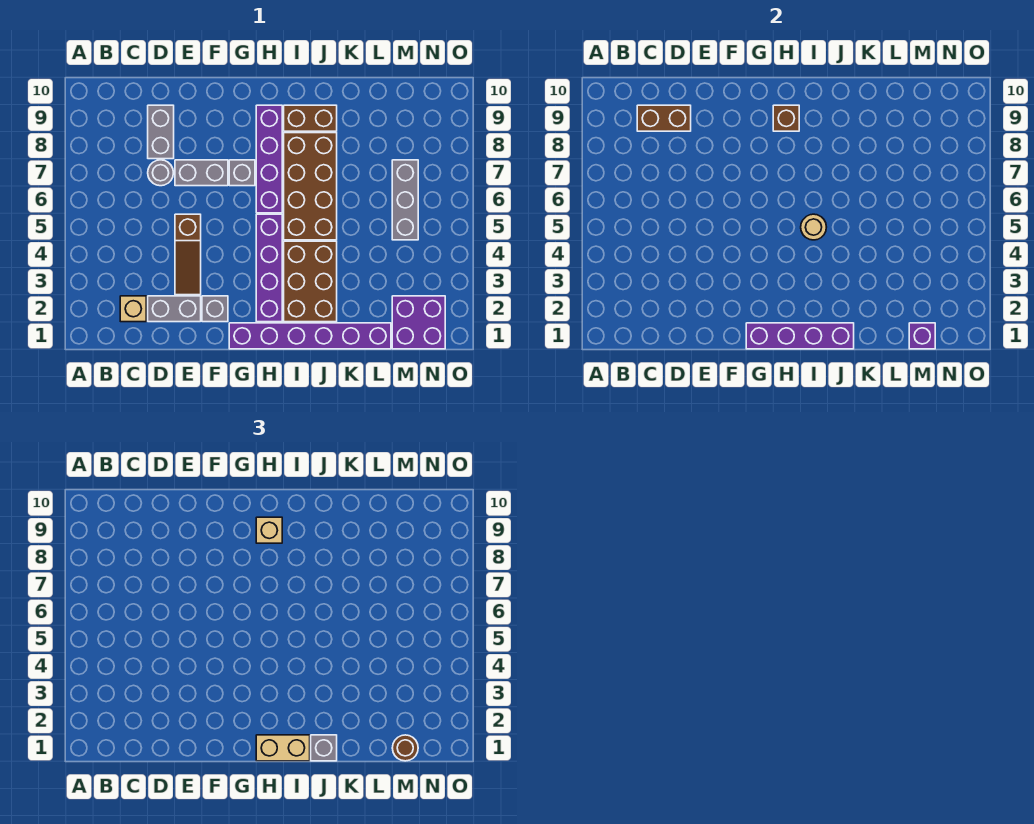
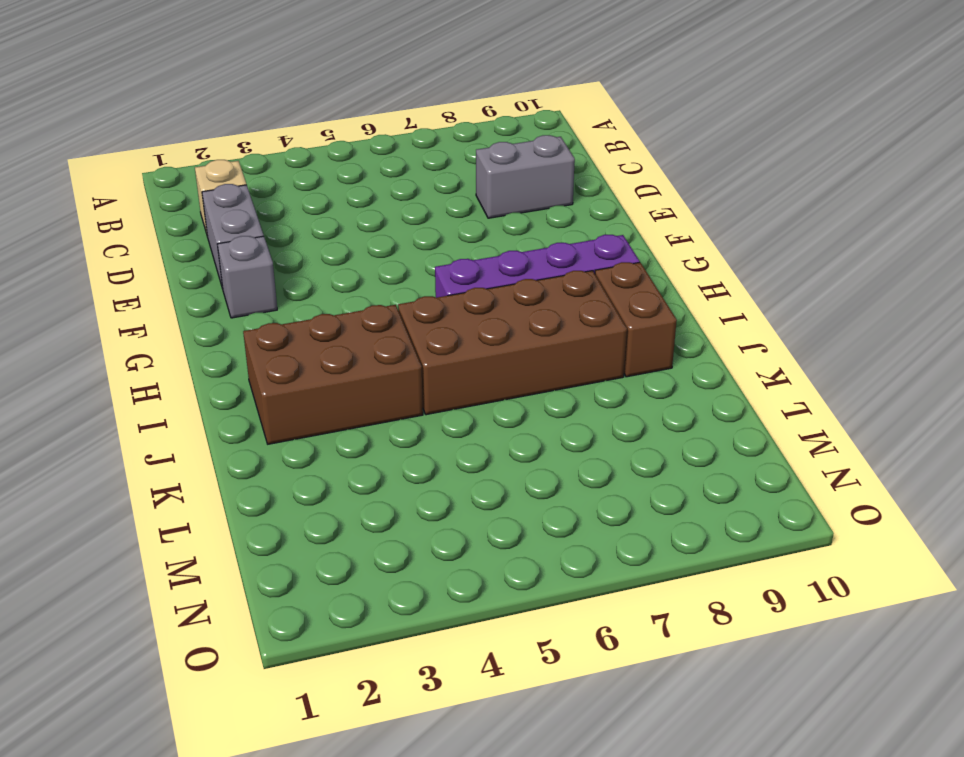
none -> grey 1x1 round brick [148,160,173,186]
none -> brown 1x3 slope [175,214,201,295]
none -> grey 1x2 brick [175,160,228,186]

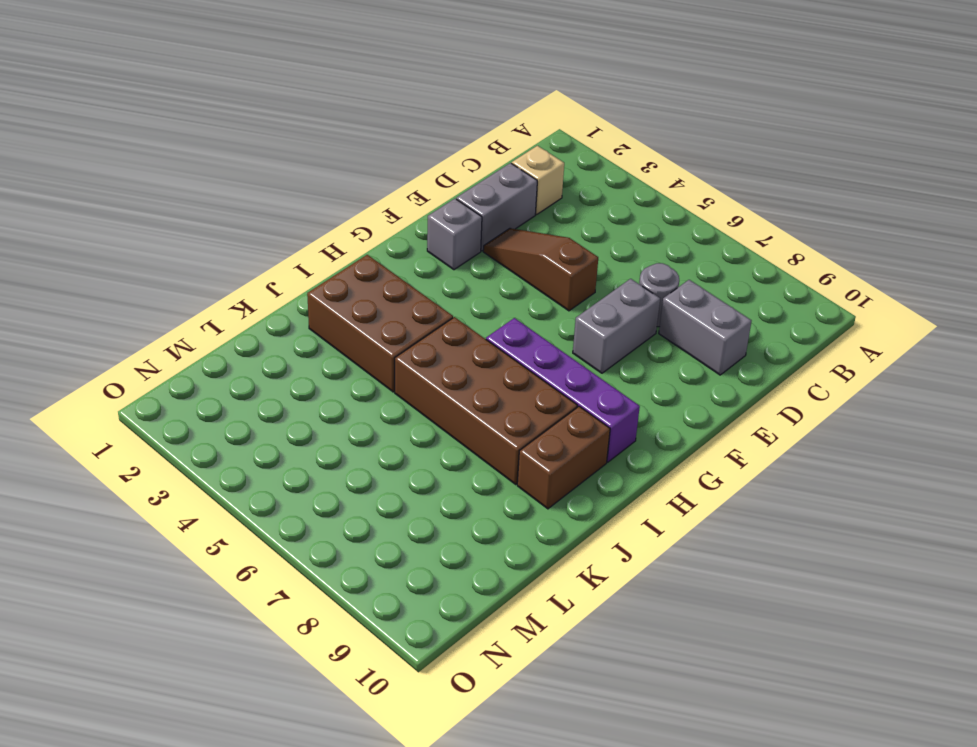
none -> purple 1x6 brick [229,323,391,349]
none -> grey 1x1 brick [229,160,255,186]
none -> purple 1x4 brick [256,214,282,322]

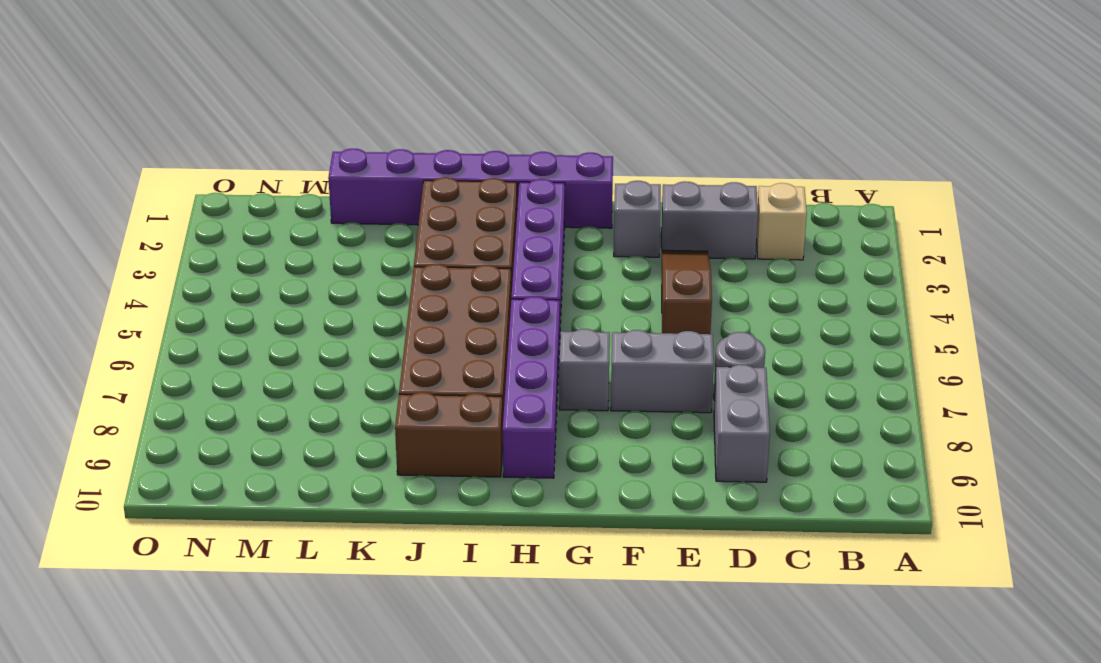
none -> purple 2x2 brick [392,296,445,349]
none -> grey 1x3 brick [392,160,418,240]
none -> brown 1x2 brick [637,105,691,131]

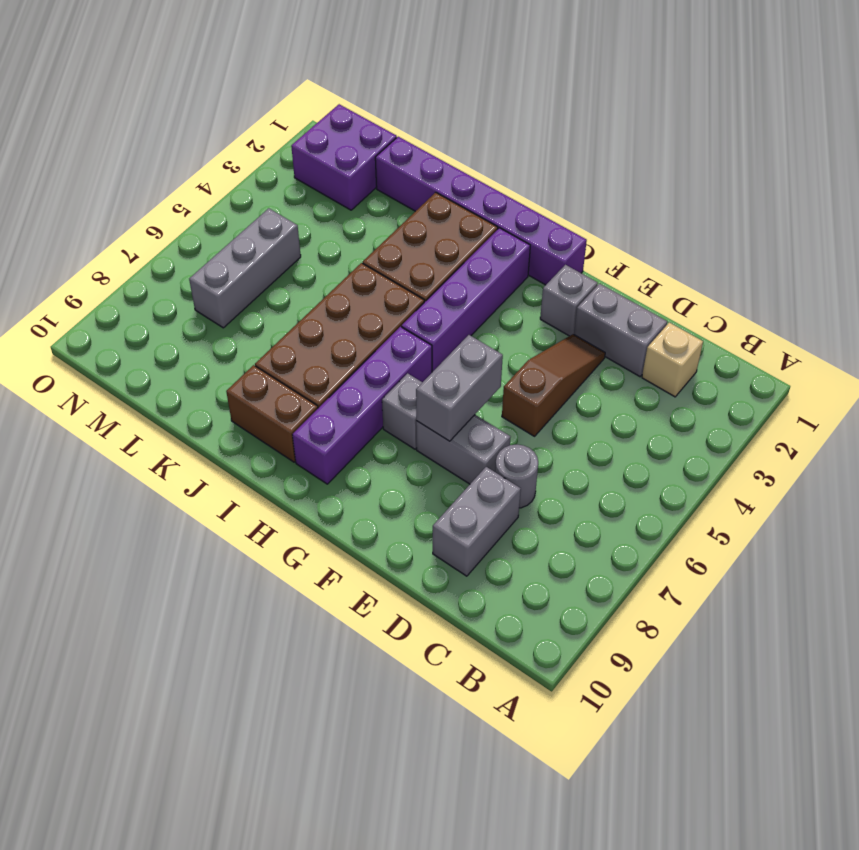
grey 1x2 brick [416,335,503,441] -> none
none -> brown 1x2 brick [637,105,691,131]
none -> purple 1x4 brick [746,323,854,349]
none -> brown 1x1 brick [773,105,799,131]

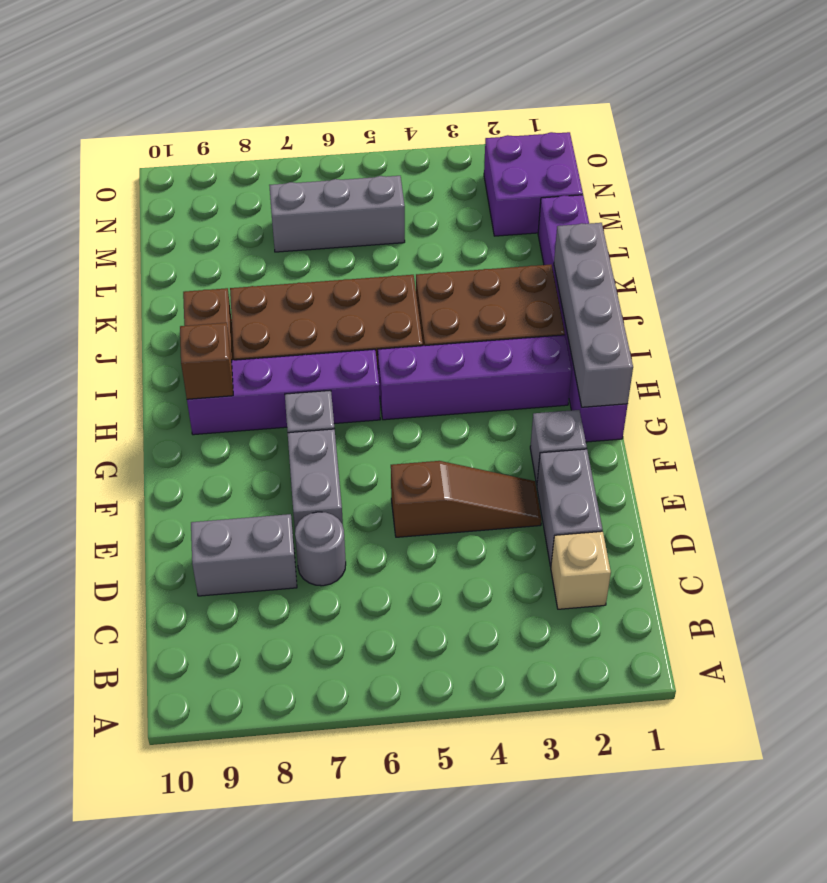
grey 1x4 brick [554,223,633,407] -> purple 1x4 brick [746,323,854,349]
none -> brown 1x2 brick [637,105,691,131]
none -> tan 1x1 round brick [801,214,826,240]
none -> purple 1x1 brick [909,323,935,349]

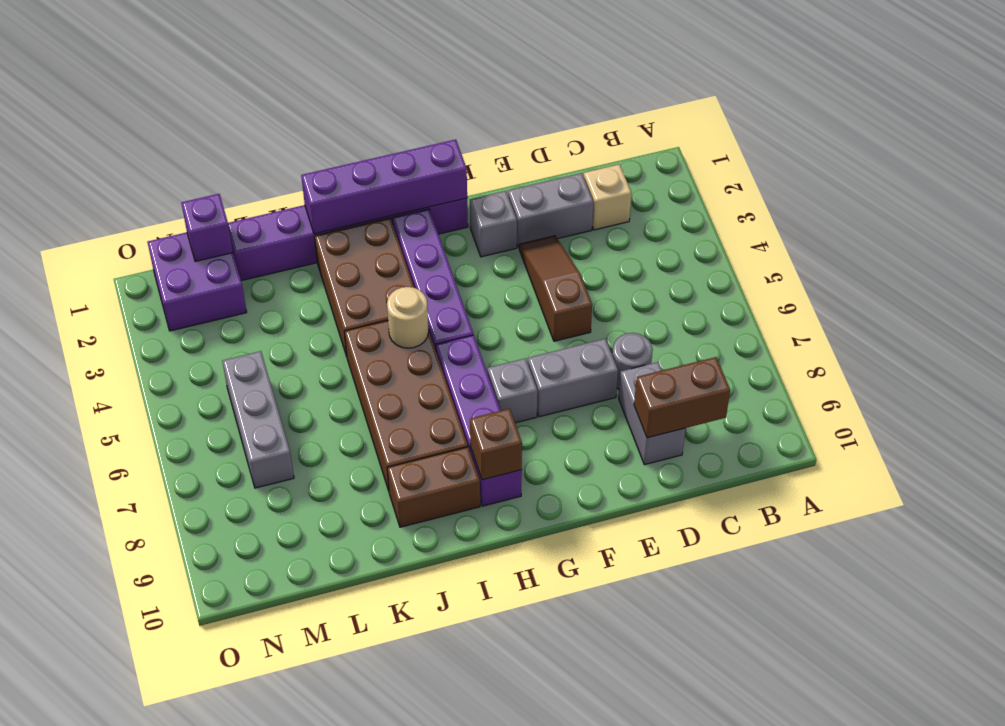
none -> tan 1x2 brick [256,735,310,761]
none -> tan 1x1 brick [256,517,282,543]
none -> grey 1x1 brick [311,735,337,761]

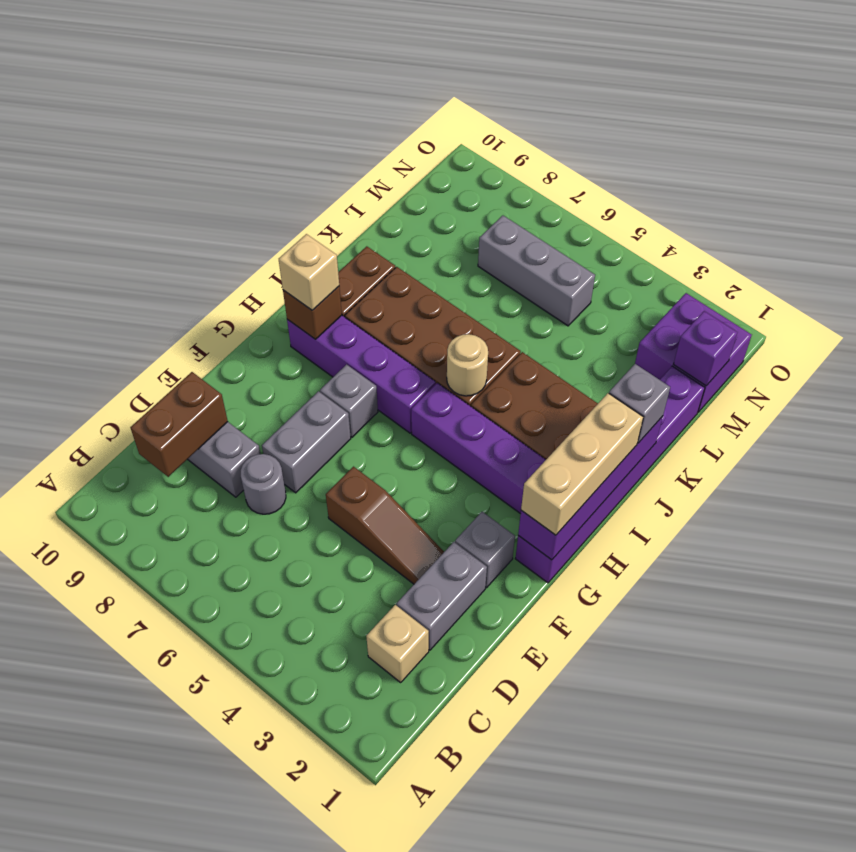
tan 1x3 brick [521,393,643,535] -> tan 1x2 brick [256,735,310,761]
none -> brown 1x1 round brick [392,735,418,761]

